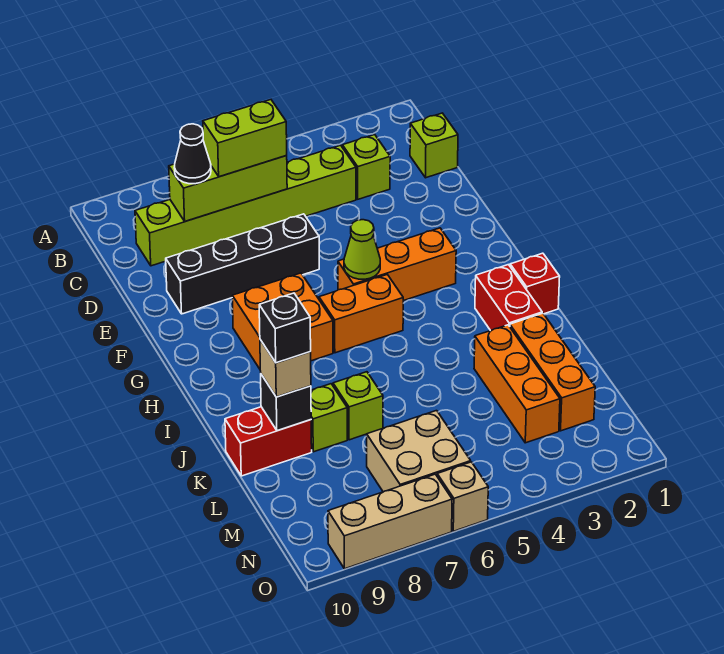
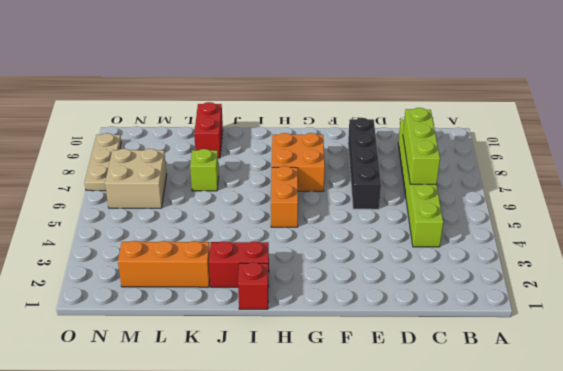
tan 1x3 plate [85,133,121,191] -> tan 1x3 brick [328,474,452,569]
none -> lime 1x1 brick [410,113,458,178]
none -> lime 1x1 brick [342,135,390,199]
none -> orange 1x3 brick [338,228,456,301]

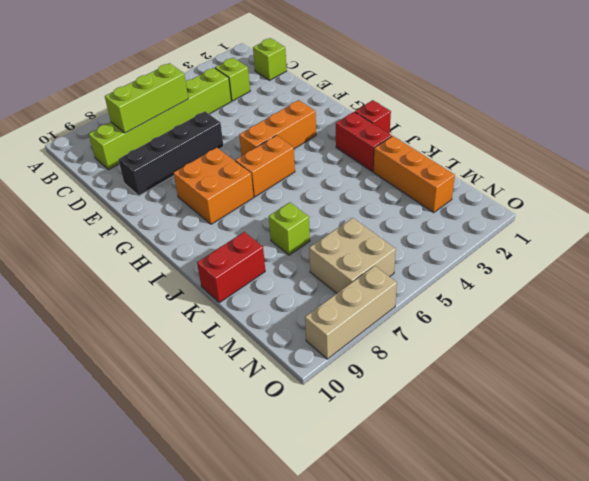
none -> orange 1x3 brick [474,325,560,443]
none -> lime 1x1 brick [311,384,347,452]
none -> tan 1x1 brick [437,462,488,531]

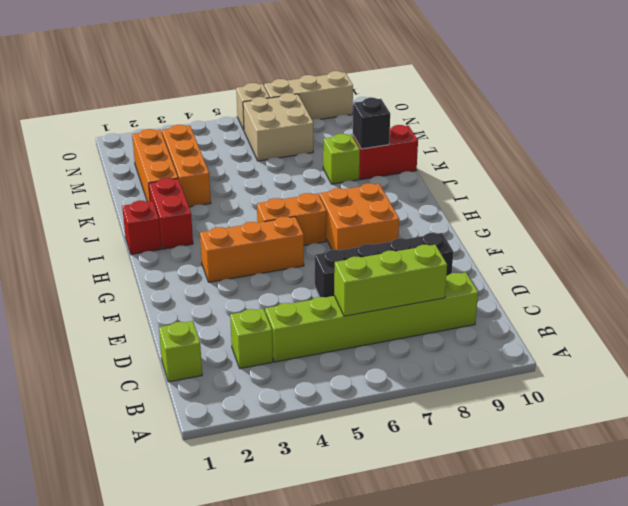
none -> lime 1x1 brick [333,372,383,440]
none -> lime 1x1 cone [344,220,380,279]
none -> lime 1x2 brick [203,100,287,177]

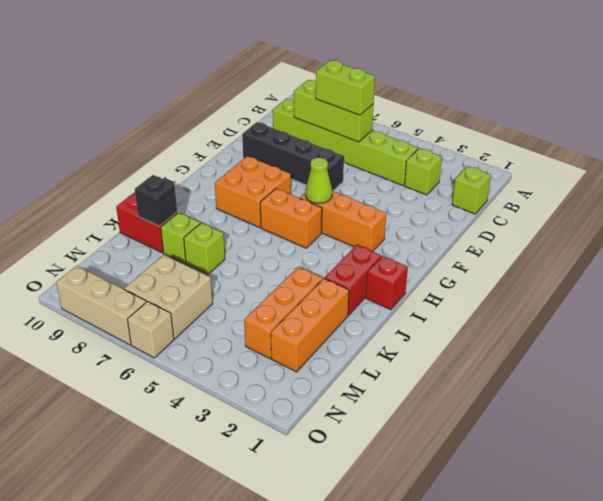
none -> black 1x1 cone [174,124,211,184]
none -> tan 1x1 brick [260,340,311,397]
none -> black 1x1 brick [259,293,311,363]

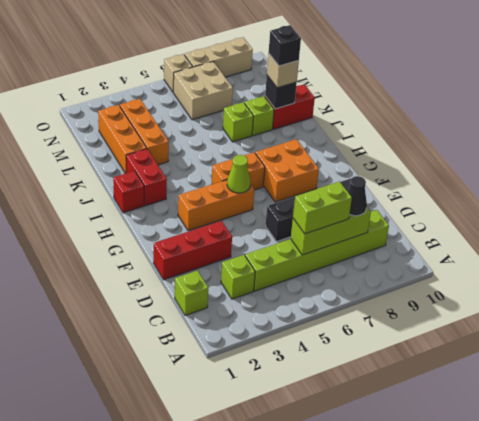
red 1x3 brick [154,221,232,280] -> none

